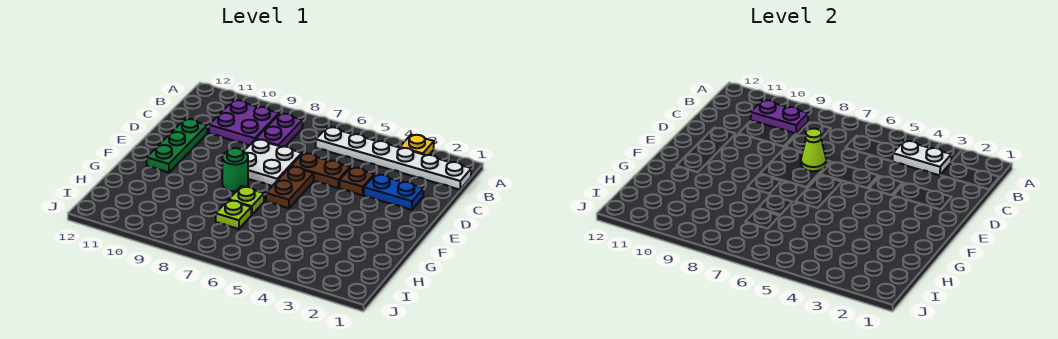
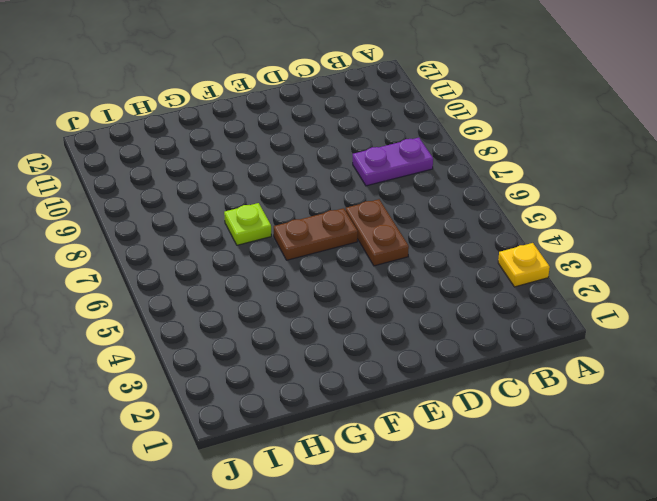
none -> white 1x6 plate [316,127,471,190]
none -> purple 2x2 plate [209,100,279,145]
none -> blue 1x2 plate [364,174,423,210]

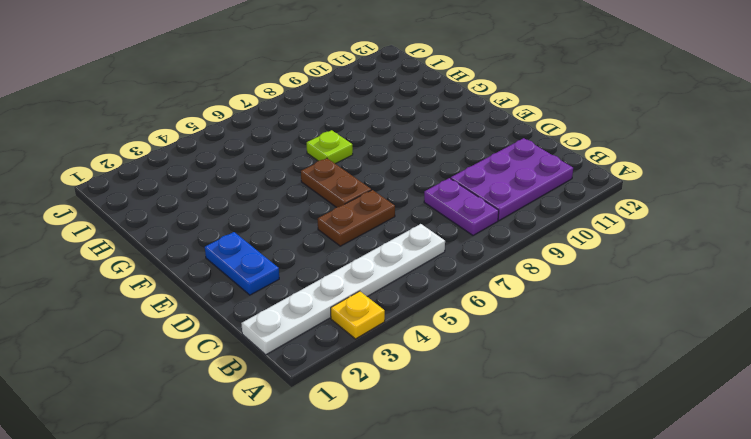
purple 2x3 plate [451,138,573,220] -> purple 2x2 plate [209,100,279,145]
blue 1x2 plate [205,232,279,295] -> blue 1x2 plate turned to [364,174,423,210]
none -> brown 1x1 plate [339,167,374,195]
none -> white 2x2 plate [244,139,302,186]
none -> green 1x3 plate [147,119,207,172]

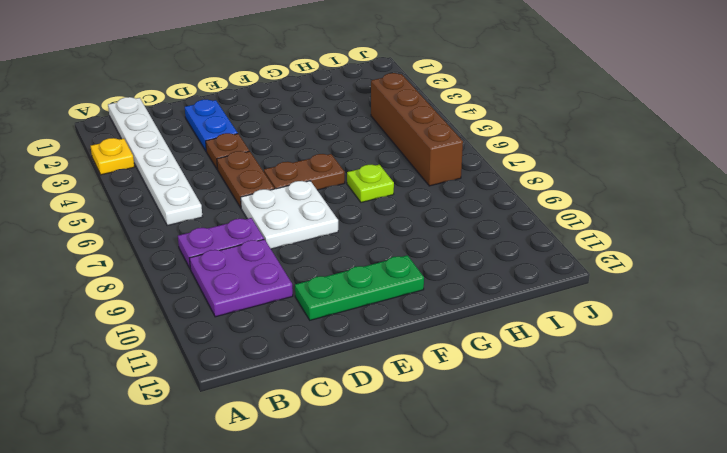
brown 1x4 brick [371,73,463,186] -> none
none -> green 1x1 round brick [222,148,248,191]
none -> lime 1x1 plate [216,200,251,229]
none -> white 1x2 plate [892,141,951,175]

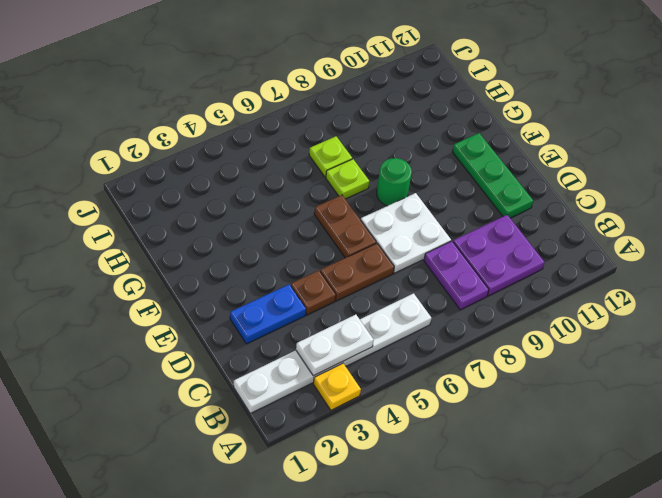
none -> purple 1x2 plate [751,100,808,133]
none -> lime 1x1 cone [801,128,826,171]

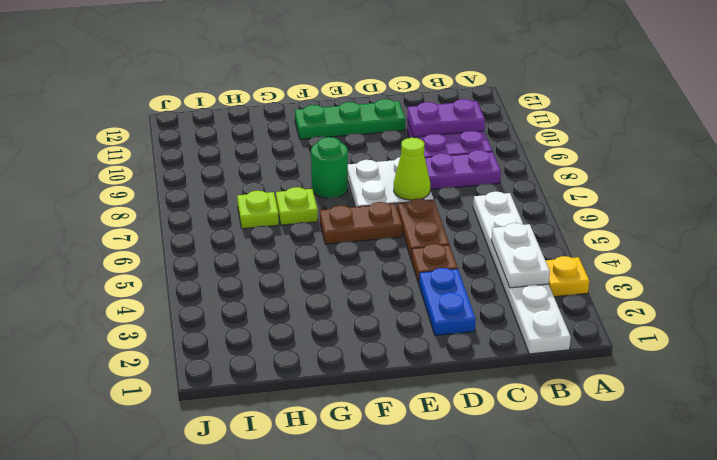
purple 1x2 plate [407,99,485,137] -> purple 1x2 plate turned to [751,100,808,133]

